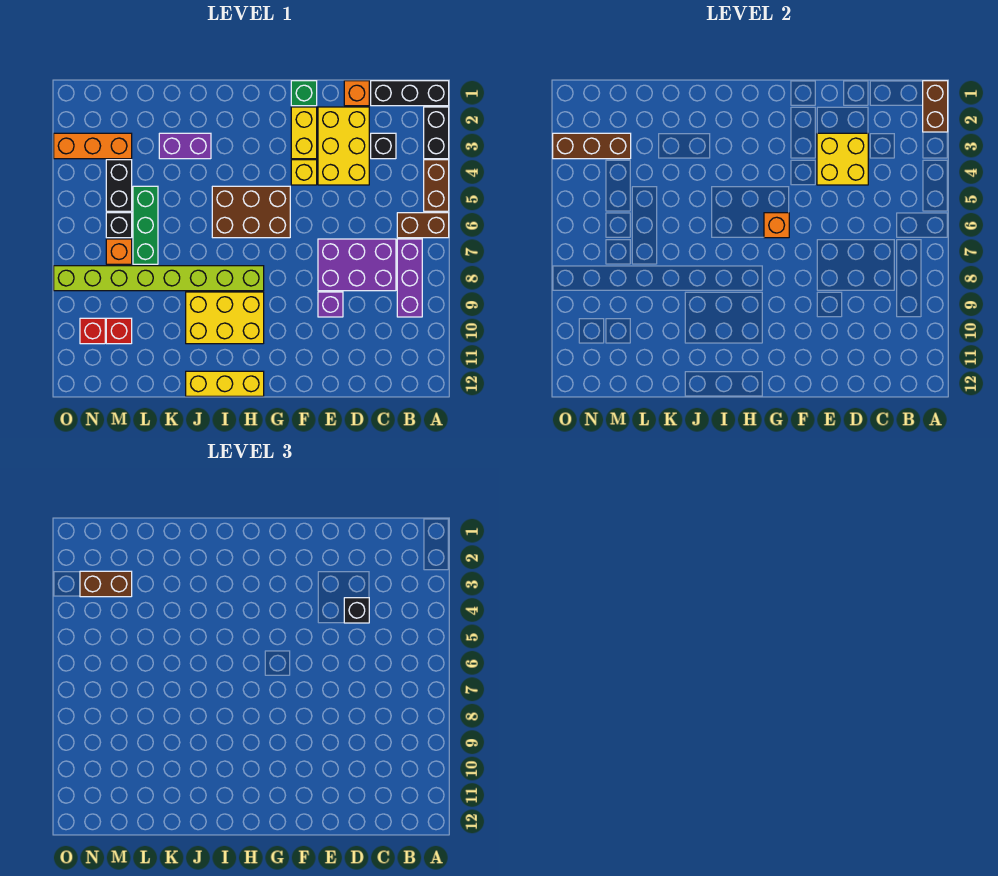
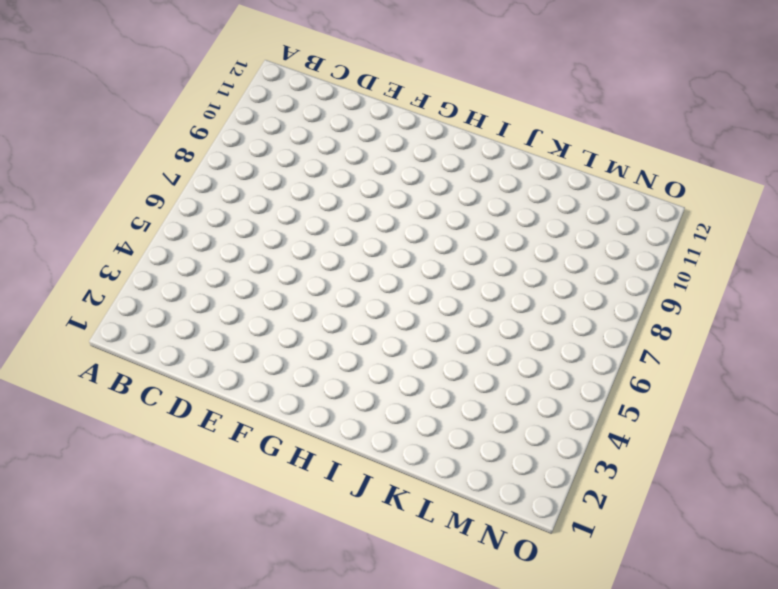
none -> black 1x3 brick [371,81,449,106]
none -> black 1x2 brick [424,107,449,159]
none -> brown 1x2 brick [424,160,449,211]
none -> brown 1x2 brick [397,213,449,238]

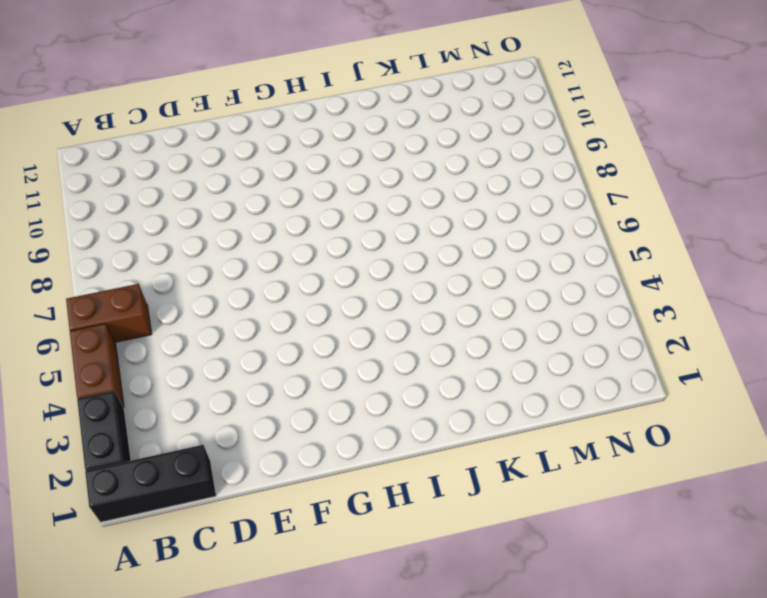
none -> purple 1x3 brick [397,239,422,317]
none -> black 1x1 brick [371,133,396,159]
none -> purple 2x3 brick [318,239,396,291]
none -> orange 1x1 brick [344,81,369,106]

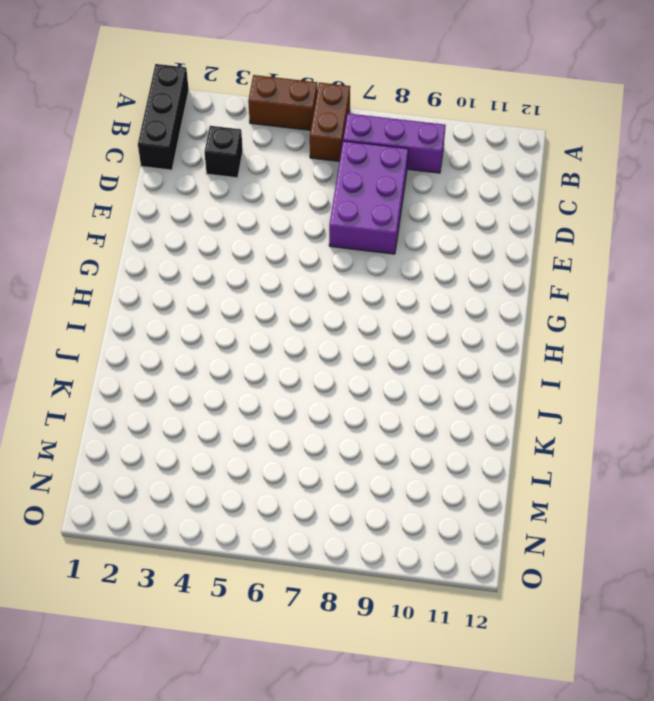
none -> black 1x2 brick [424,107,449,159]
none -> orange 1x1 brick [344,81,369,106]
none -> yellow 2x3 brick [318,107,369,185]
none -> purple 1x1 brick [318,292,343,317]

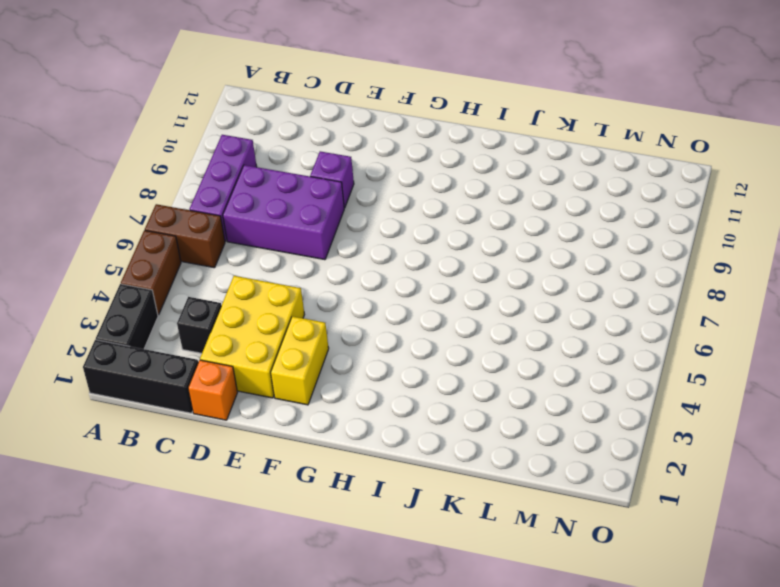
none -> green 1x1 brick [291,81,317,106]
none -> yellow 1x1 brick [291,160,317,185]
none -> brown 2x3 brick [212,186,290,238]
none -> lime 1x8 brick [54,266,264,291]

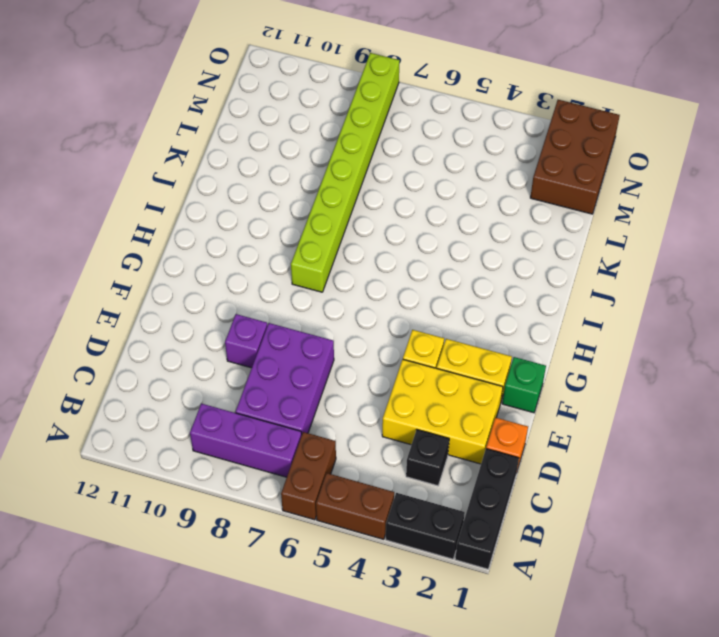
brown 2x3 brick [530,100,620,214] -> brown 2x3 brick moved to [212,186,290,238]
none -> yellow 2x3 brick [186,292,264,344]
none -> yellow 1x3 brick [186,371,264,396]
none -> purple 1x2 brick [159,133,211,159]
none -> green 1x3 brick [133,186,158,264]

